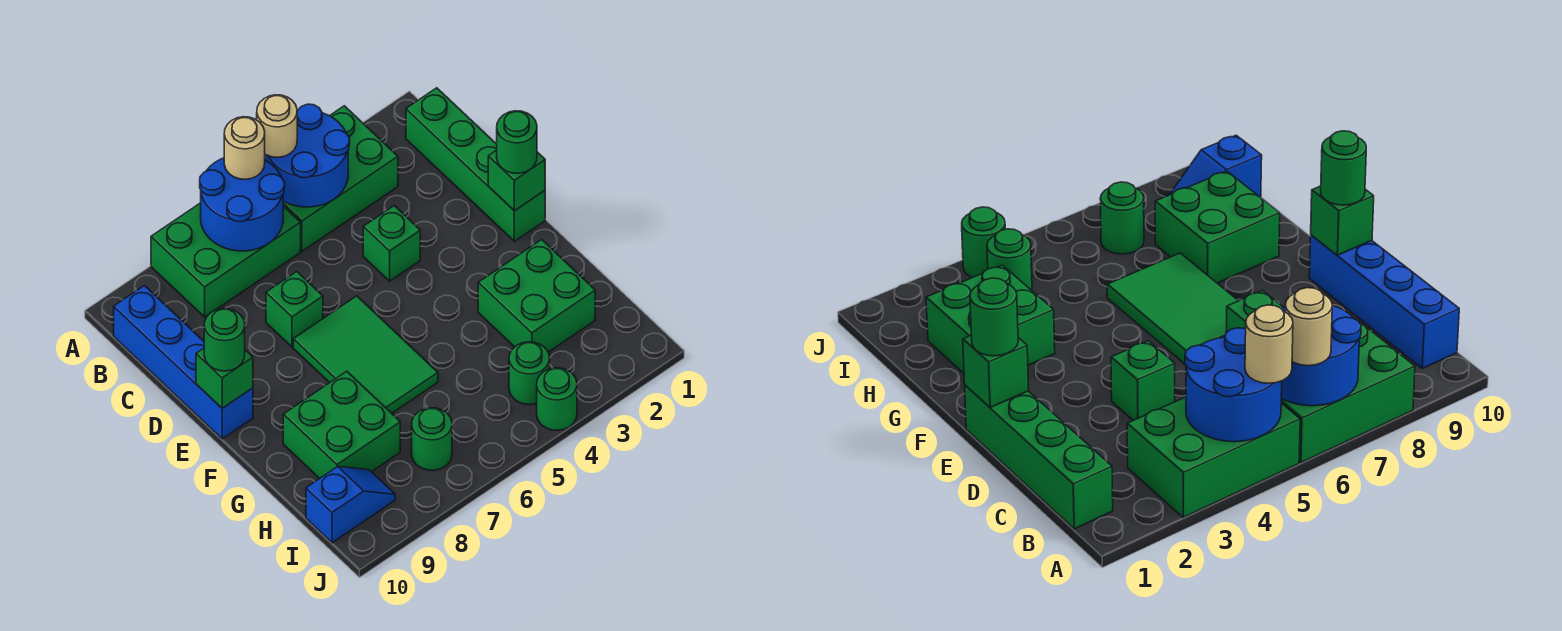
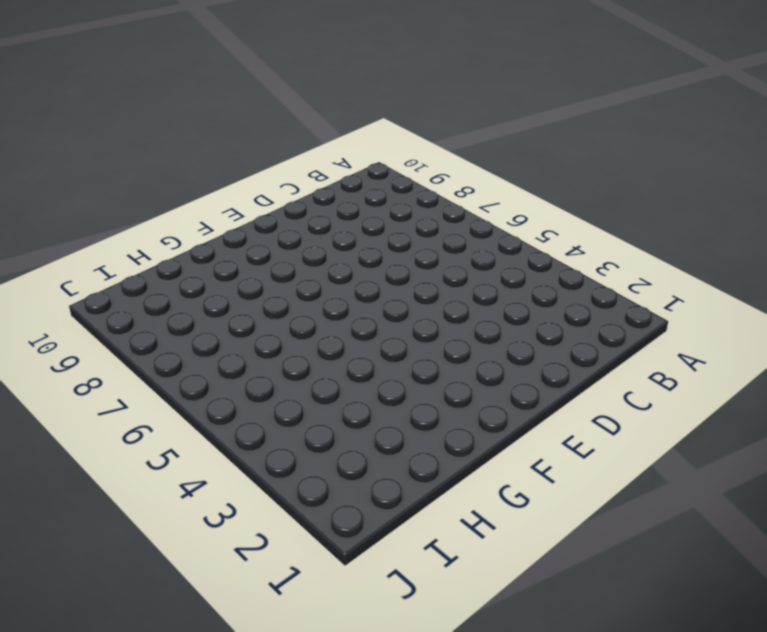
none -> green 2x3 brick [265,106,398,251]
none -> green 2x3 brick [151,203,301,317]
none -> green 1x4 brick [406,88,545,241]

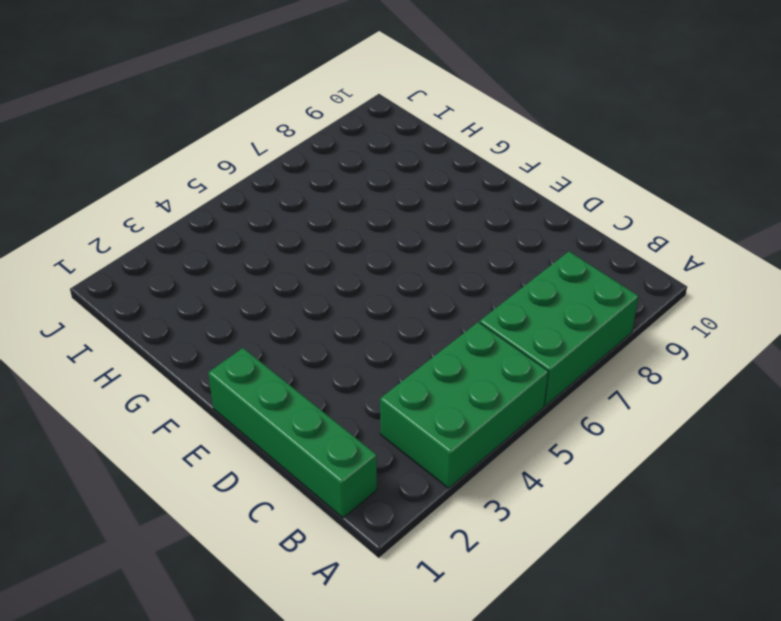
none -> blue 1x4 brick [114,286,253,439]
none -> green 1x1 brick [363,206,420,281]
none -> green 1x1 brick [266,272,323,347]

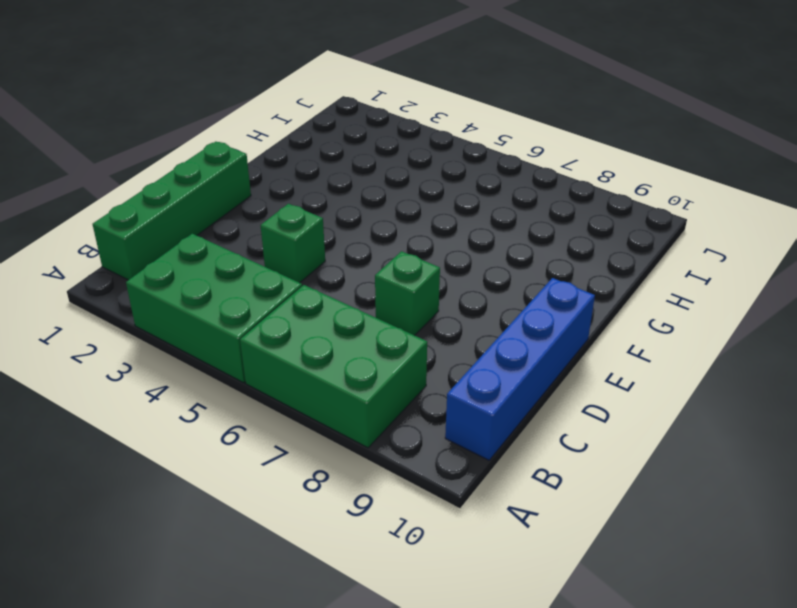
none -> green 2x3 tile [293,296,438,413]
none -> green 2x2 brick [478,240,595,352]
none -> green 2x2 brick [283,371,400,478]

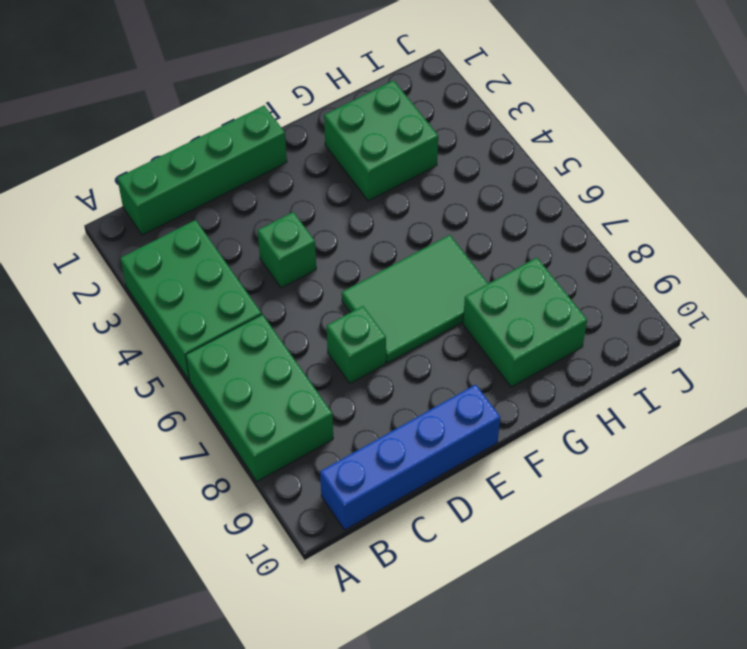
none -> green 1x1 round brick [509,342,550,405]
none -> green 1x1 round brick [412,408,452,470]
none -> blue 1x2 slope [306,467,395,543]

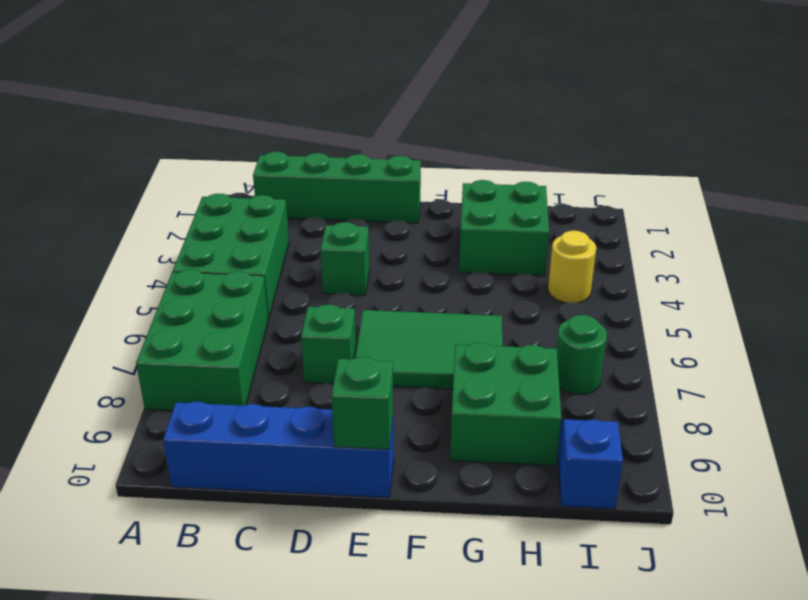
yellow 1x1 round brick [548,231,596,303] -> green 1x1 round brick [509,342,550,405]
none -> green 1x1 round brick [537,368,577,430]
none -> blue 2x2 round brick [266,104,350,207]
none -> blue 2x2 round brick [200,158,285,251]

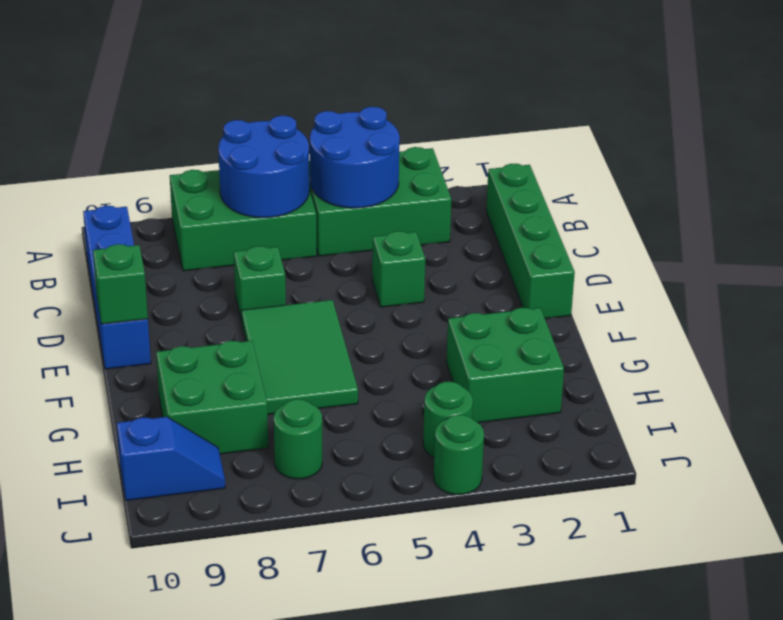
none -> green 1x1 brick [488,150,545,211]
none -> tan 1x1 round brick [257,95,297,157]
none -> tan 1x1 round brick [224,117,265,179]

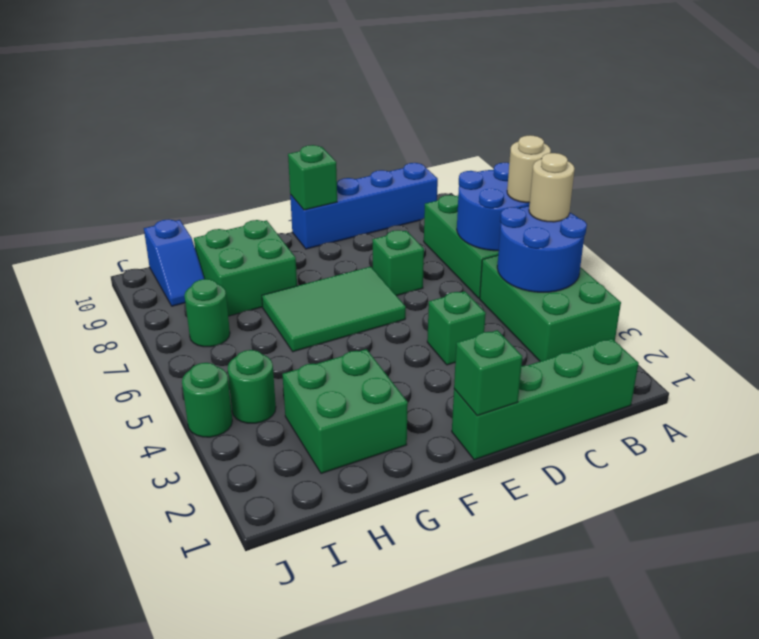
none -> green 1x1 round brick [497,111,537,173]
none -> green 1x1 round brick [204,308,245,371]

